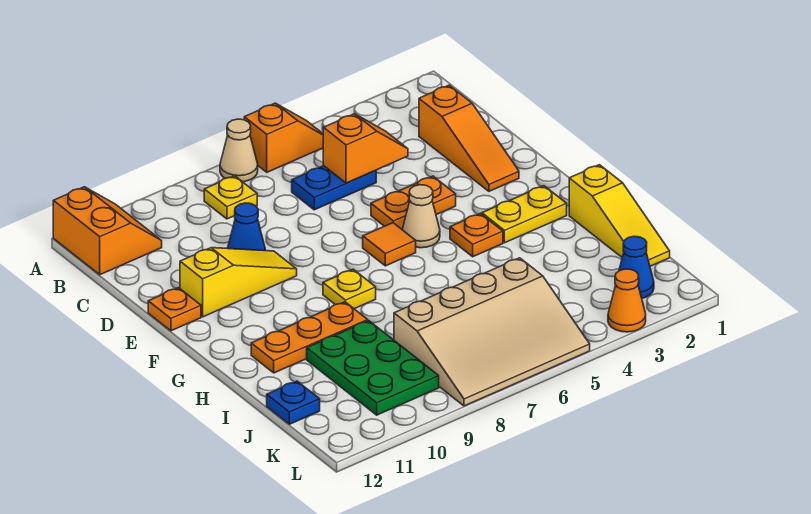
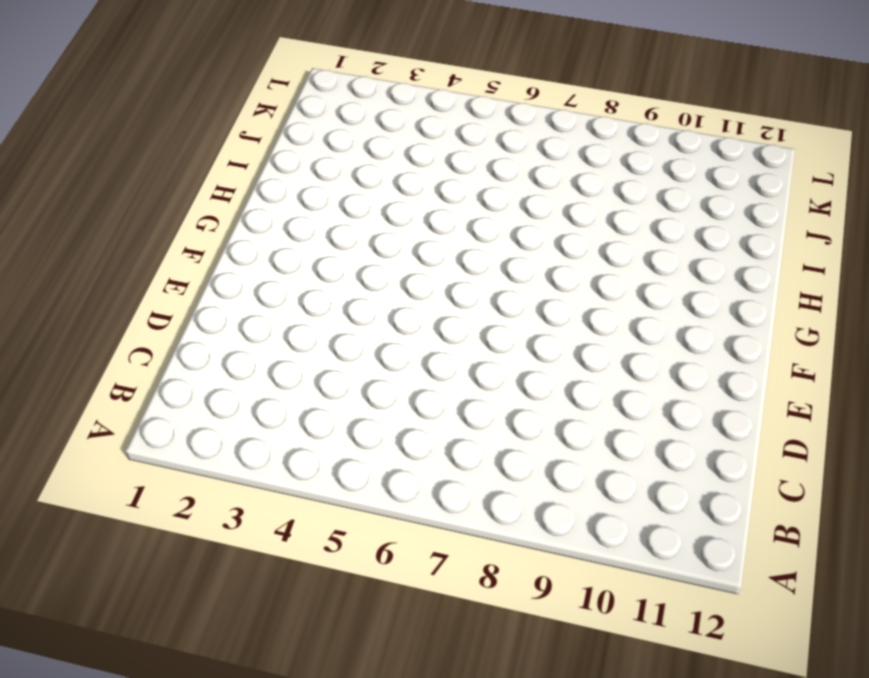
none -> orange 1x2 slope [244,103,323,172]
none -> tan 1x1 cone [220,119,258,182]
none -> orange 2x2 slope [53,187,162,275]

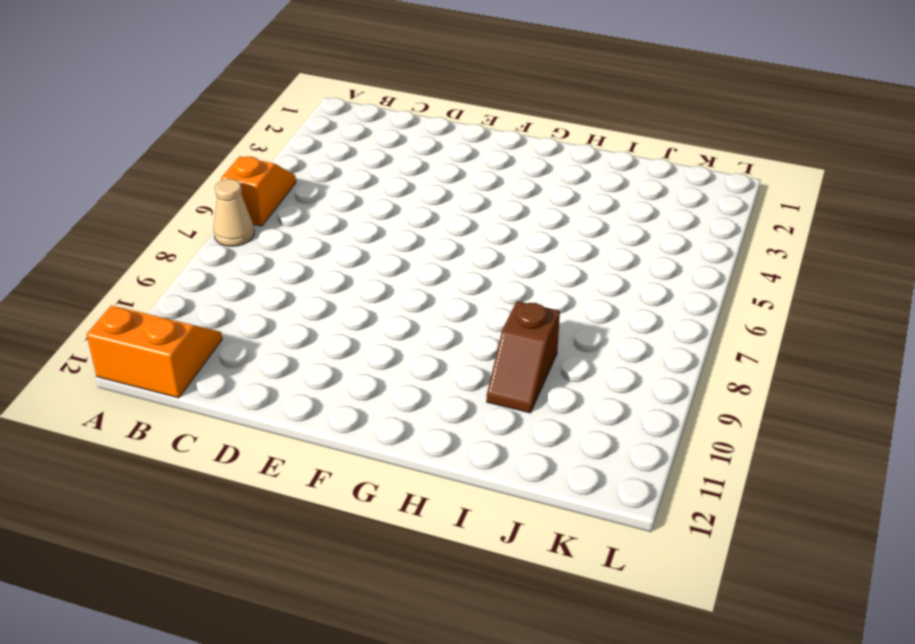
brown 1x2 slope [487,301,560,413] -> green 2x3 plate [307,321,439,415]
none -> yellow 1x1 plate [204,176,257,219]
none -> orange 1x3 slope [419,85,519,191]
none -> blue 1x2 plate [292,166,376,210]

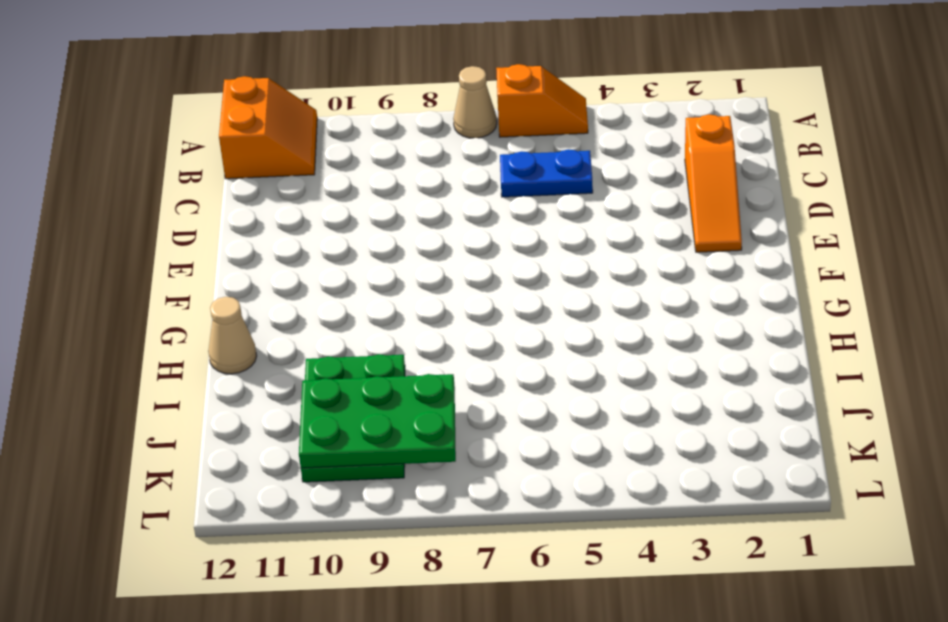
tan 1x1 cone [208,297,257,374] -> tan 1x1 cone moved to [402,185,440,248]
green 2x3 plate [299,374,456,468] -> none
none -> yellow 1x1 plate [204,176,257,219]
none -> blue 1x1 cone [228,203,265,251]
none -> orange 1x2 plate [371,176,456,229]

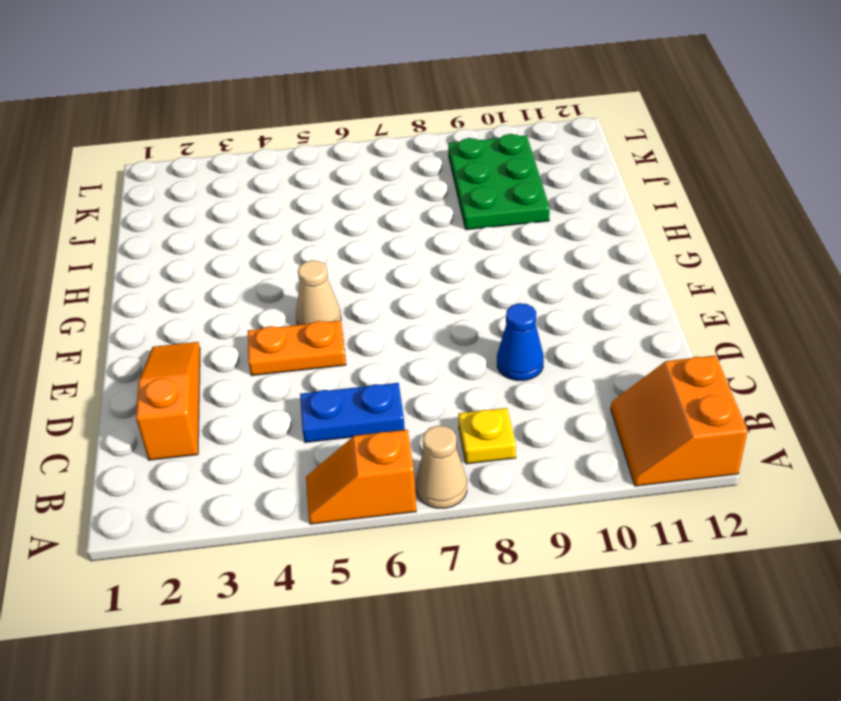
none -> yellow 1x3 slope [180,248,297,317]
none -> orange 1x1 plate [148,288,201,331]
none -> orange 1x1 tile [363,223,416,266]

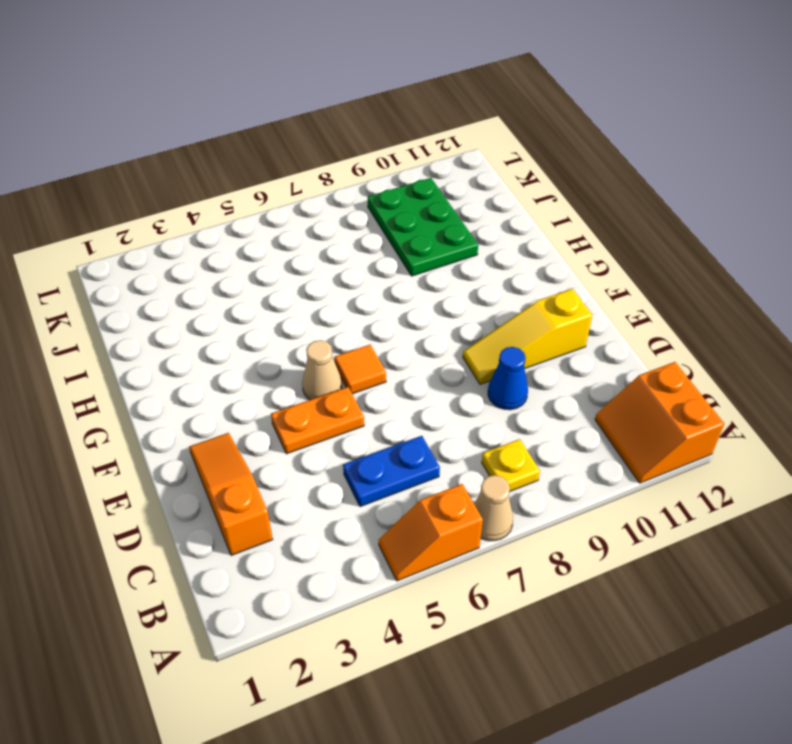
none -> orange 1x1 plate [148,288,201,331]
none -> yellow 1x2 plate [482,186,567,243]
none -> orange 1x1 plate [450,213,503,257]

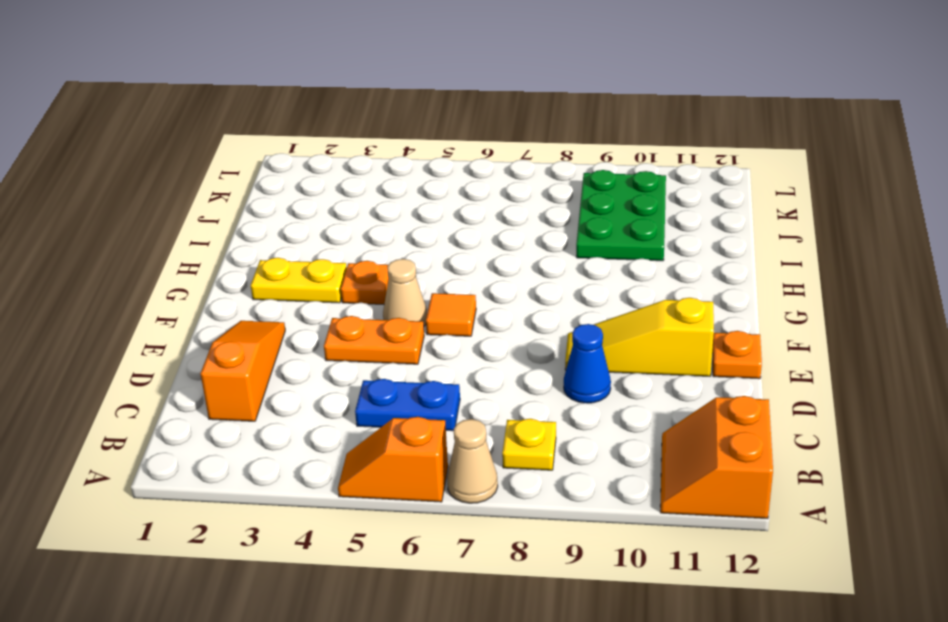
none -> yellow 1x1 plate [323,269,376,309]
none -> yellow 1x3 slope [569,165,670,266]
none -> orange 1x3 plate [251,302,368,373]

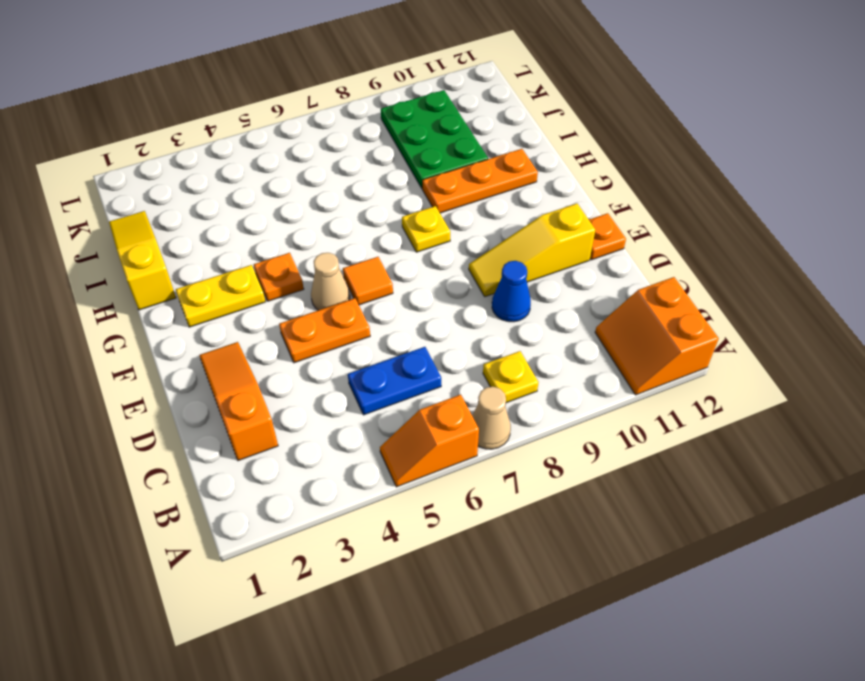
none -> tan 3x4 slope [394,258,590,406]
none -> blue 1x1 plate [267,381,320,424]
none -> blue 1x1 cone [619,236,654,298]

